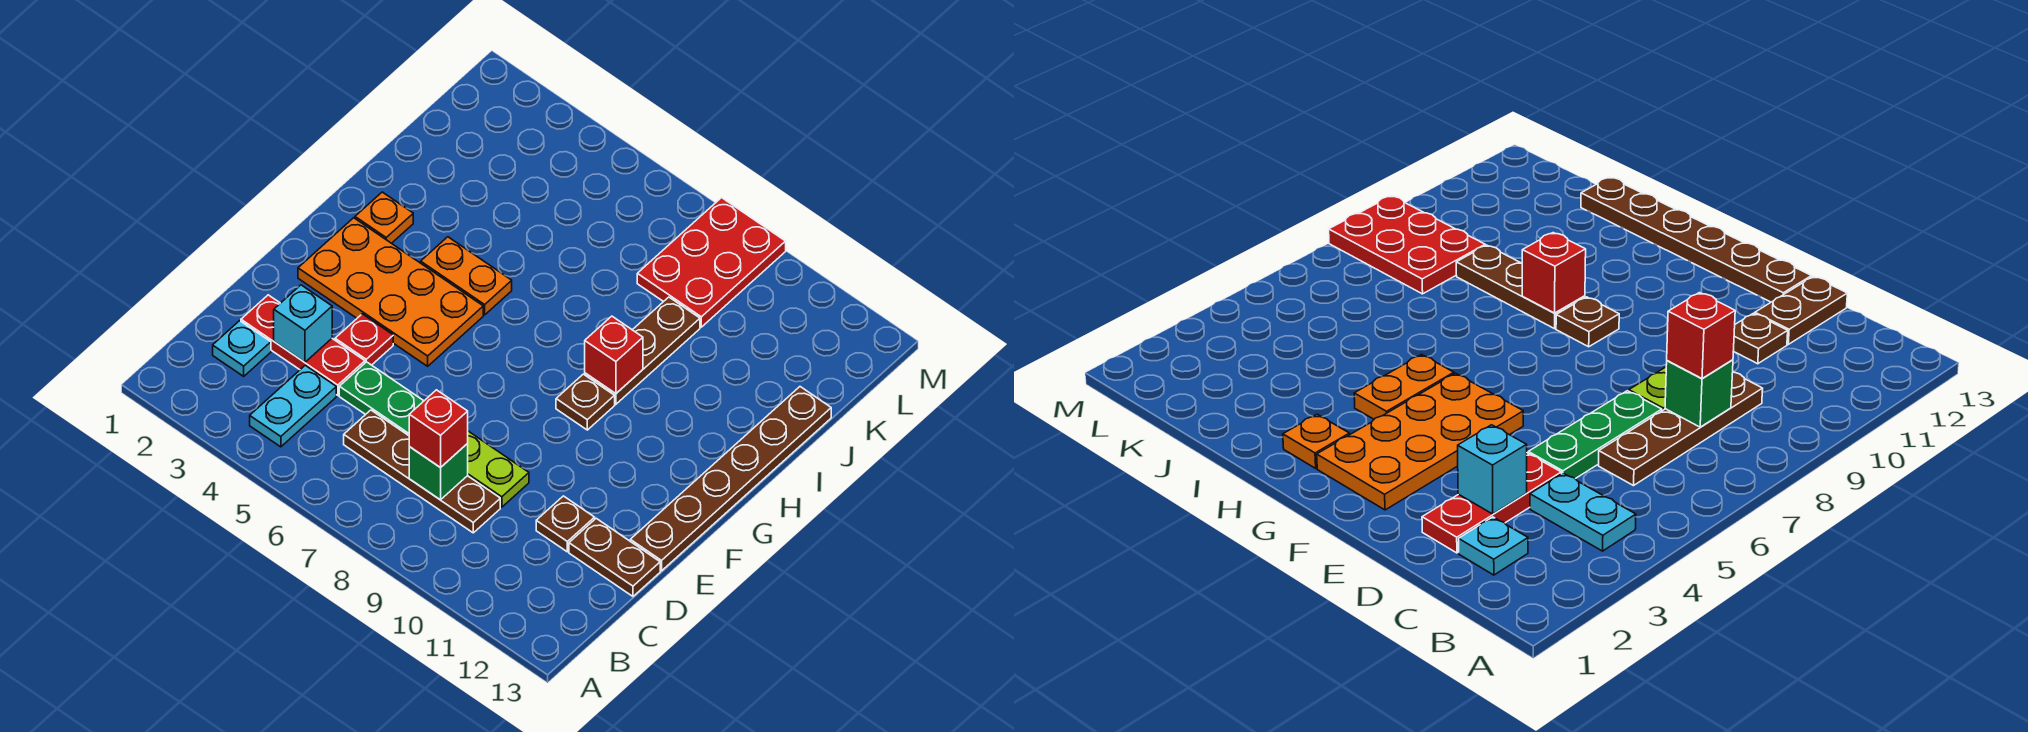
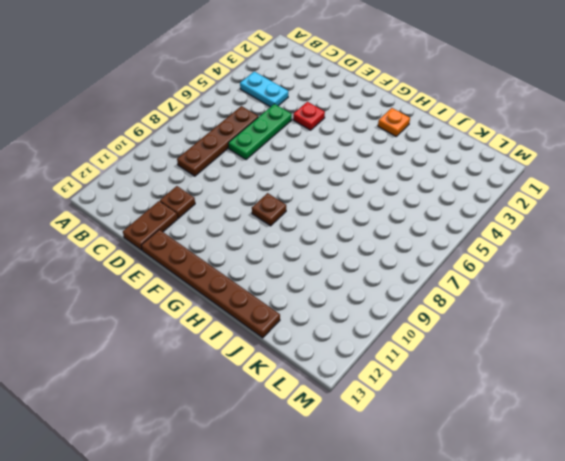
none -> cyan 1x1 plate [213,321,271,376]
none -> red 1x3 plate [241,295,365,395]
none -> lime 1x2 plate [467,431,529,507]

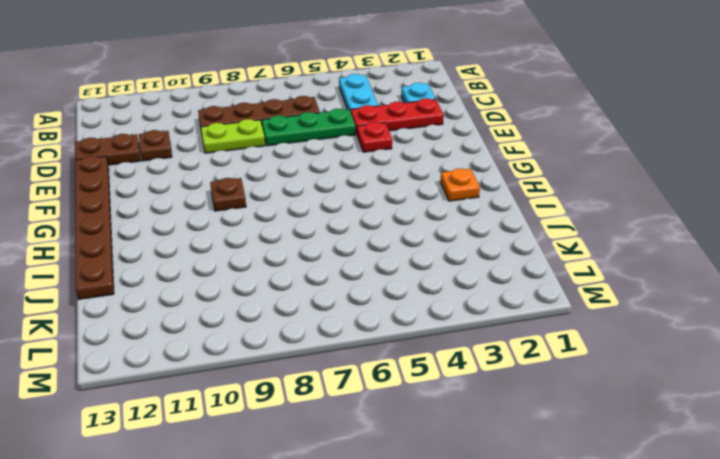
none -> orange 2x4 plate [298,218,483,366]
none -> orange 1x2 plate [421,237,512,315]
none -> brown 1x3 plate [585,297,700,404]

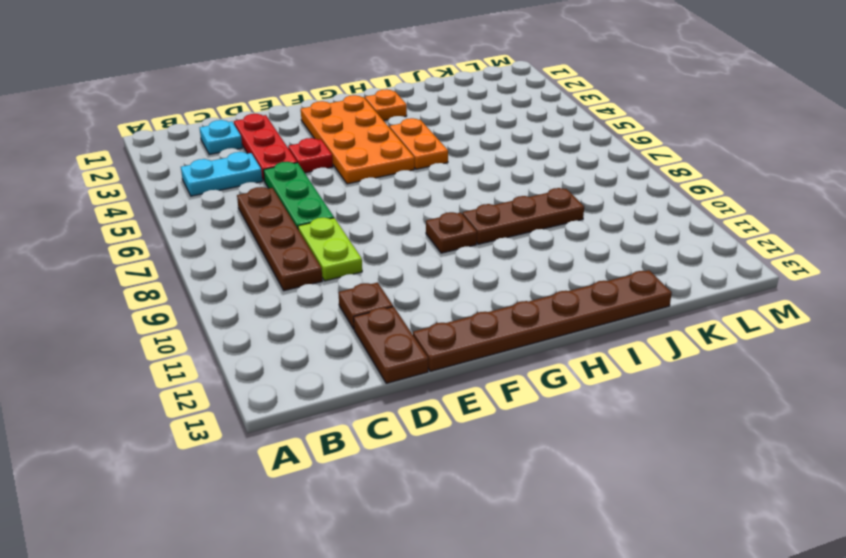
none -> red 2x3 plate [637,198,786,327]
none -> green 1x1 brick [409,444,468,500]
none -> cyan 1x1 brick [274,285,332,362]

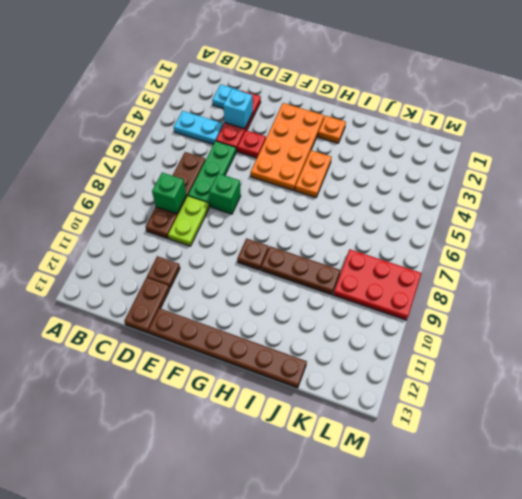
green 1x1 brick [209,173,241,214] -> none
none -> red 1x1 brick [585,316,643,394]
none -> red 1x1 brick [409,390,468,468]

